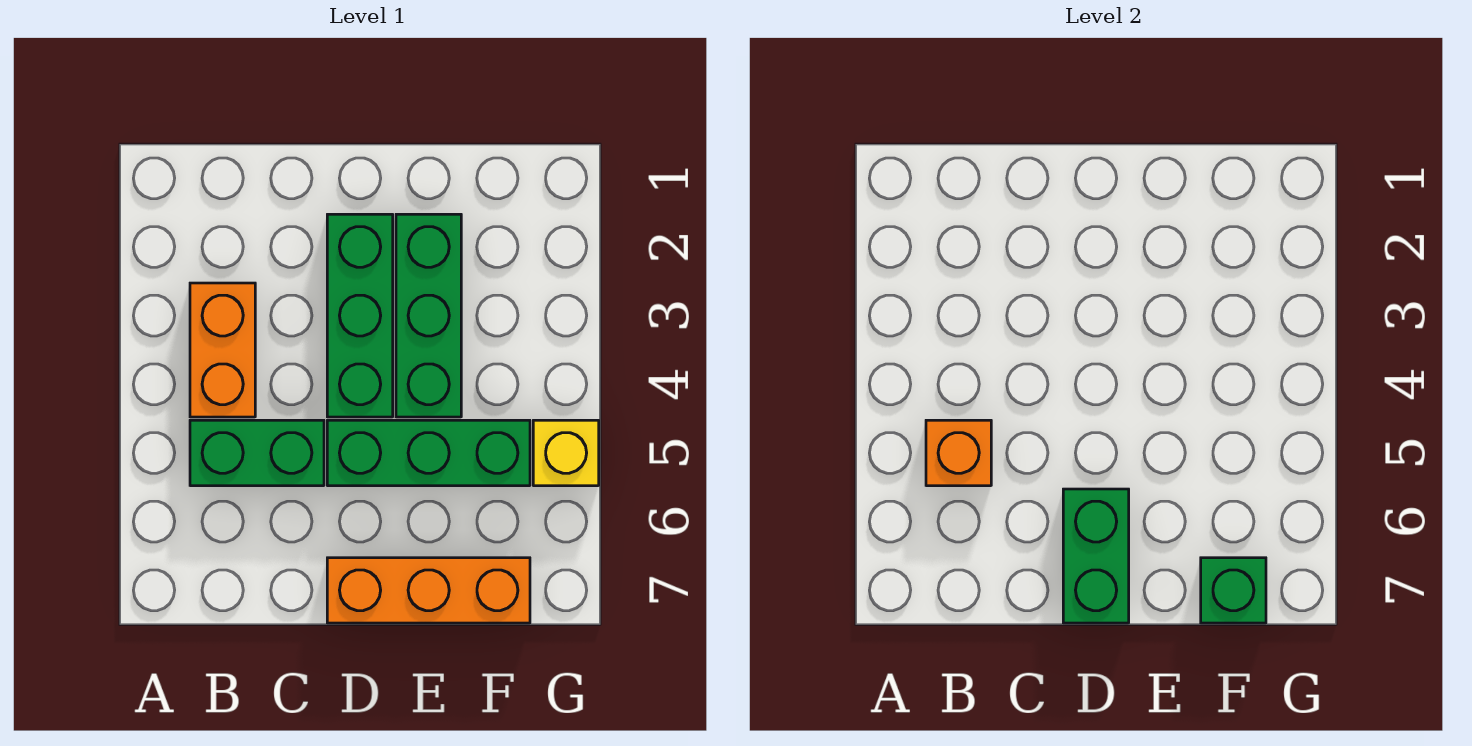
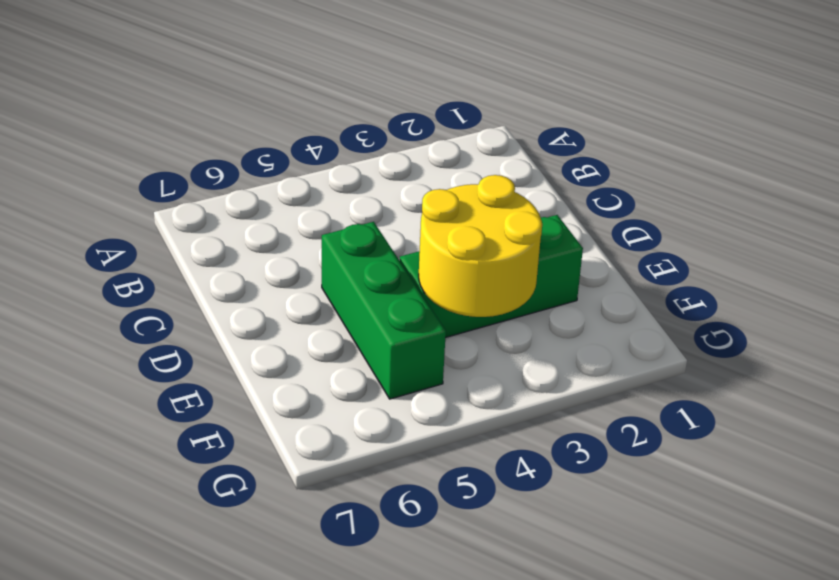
yellow 2x2 round brick [419,175,542,317] -> none
none -> orange 1x2 brick [190,283,255,417]
none -> green 1x2 brick [190,420,324,486]

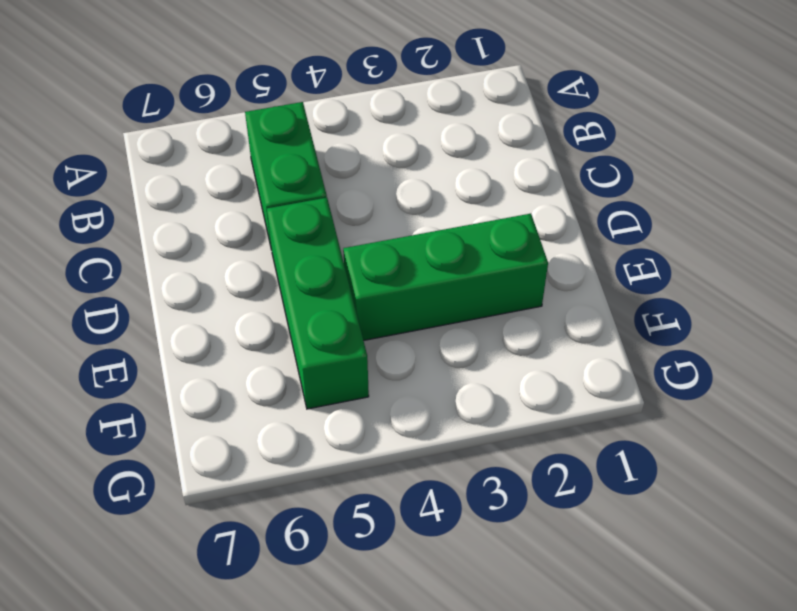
none -> orange 1x2 brick [190,283,255,417]
none -> green 1x3 brick [327,214,393,417]

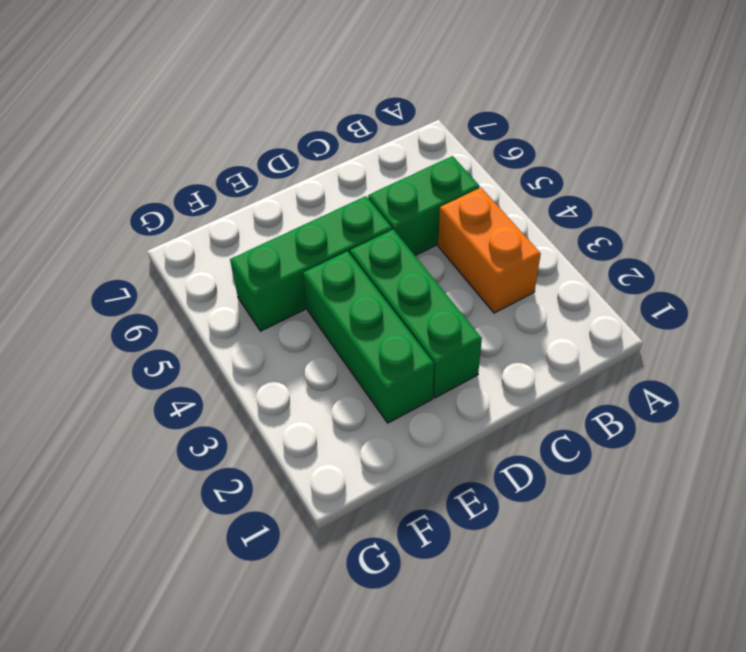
none -> orange 1x3 brick [327,558,530,623]
none -> yellow 1x1 brick [533,420,599,486]

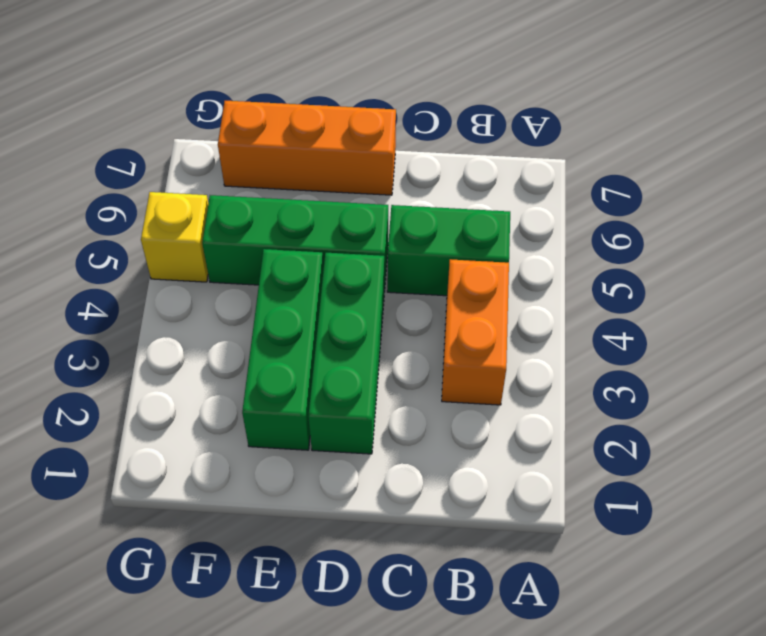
none -> orange 1x1 brick [926,420,991,486]
none -> green 1x2 brick [1063,489,1129,623]

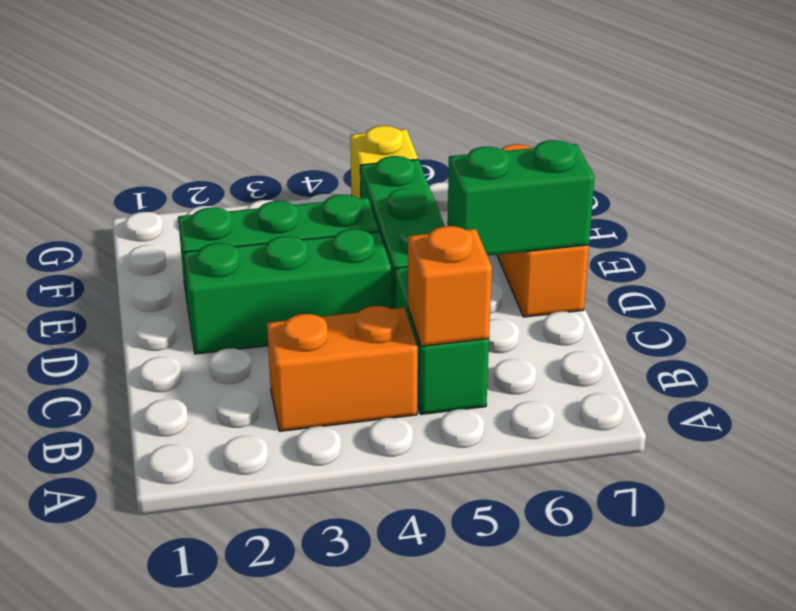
none -> green 1x1 brick [1201,558,1266,623]

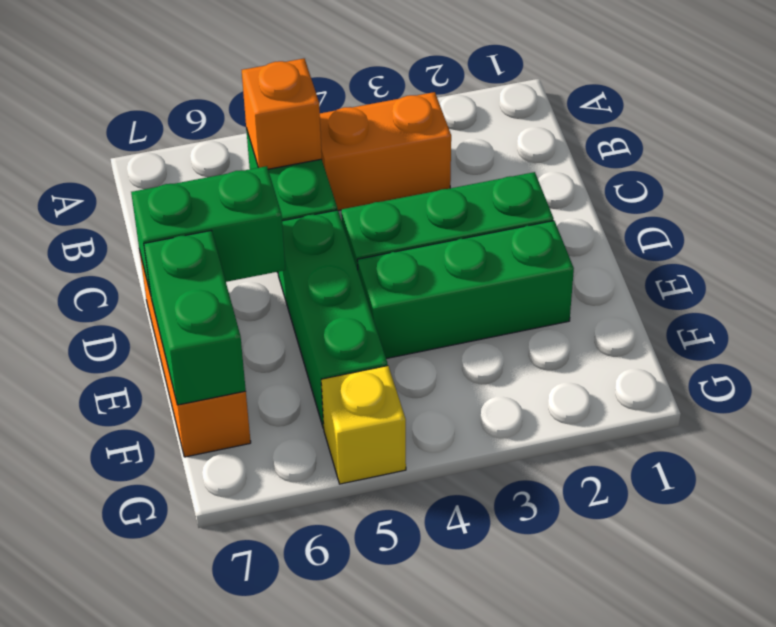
green 1x2 brick [144,231,246,405] -> green 1x1 brick [1201,558,1266,623]

